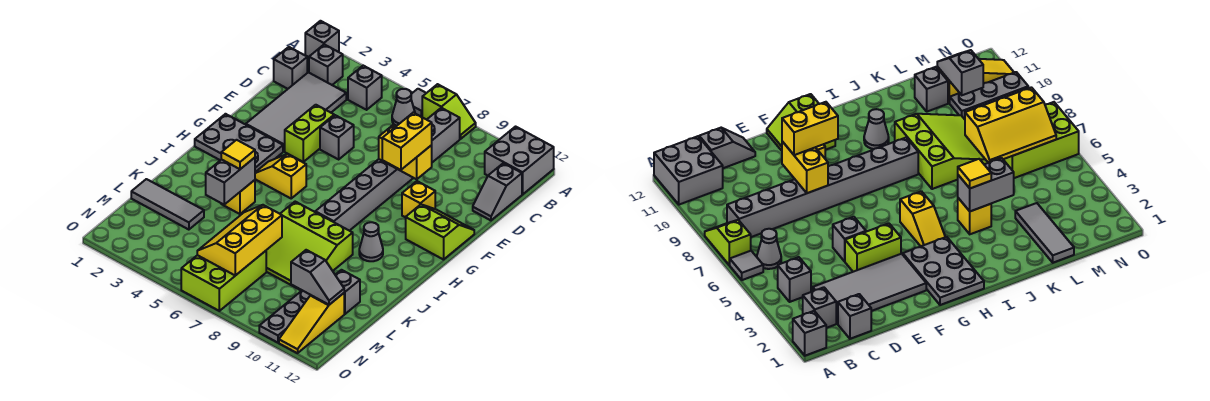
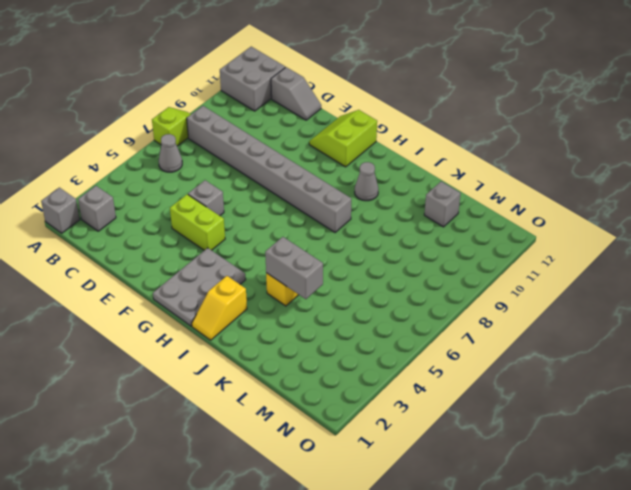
yellow 1x2 slope [192,276,247,340] -> yellow 1x2 slope moved to [255,154,306,198]
none -> grey 1x1 tile [411,89,426,117]
none -> grey 1x1 brick [348,66,382,110]
none -> grey 1x1 brick [274,47,307,89]
none -> grey 2x4 tile [246,72,346,151]

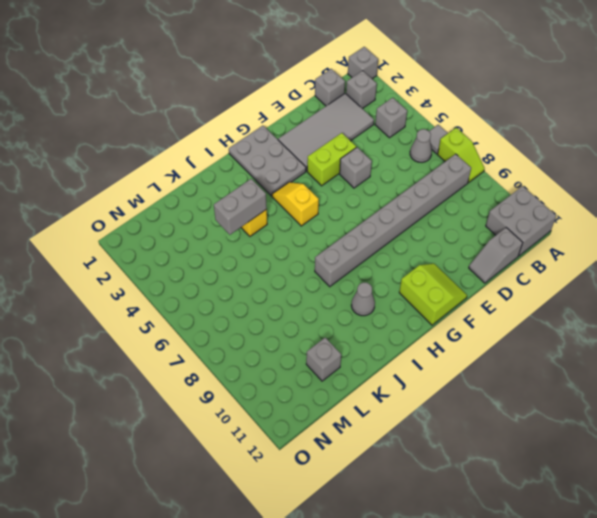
none -> yellow 1x1 brick [402,181,435,218]
none -> lime 3x3 slope [266,202,353,291]
none -> grey 1x3 tile [131,179,204,230]
none -> lime 2x3 brick [181,251,266,311]

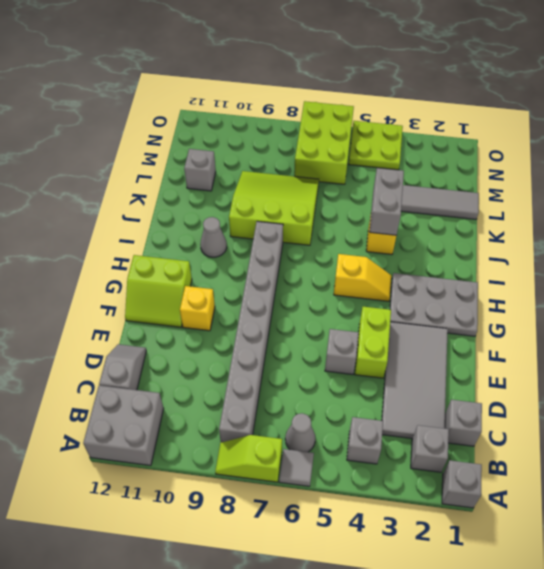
lime 2x2 plate [349,121,403,170] -> none
none -> grey 1x3 plate [259,290,310,343]
none -> yellow 1x3 slope [279,293,344,353]
none -> yellow 1x2 brick [379,124,432,179]
none -> yellow 2x3 slope [197,205,282,276]

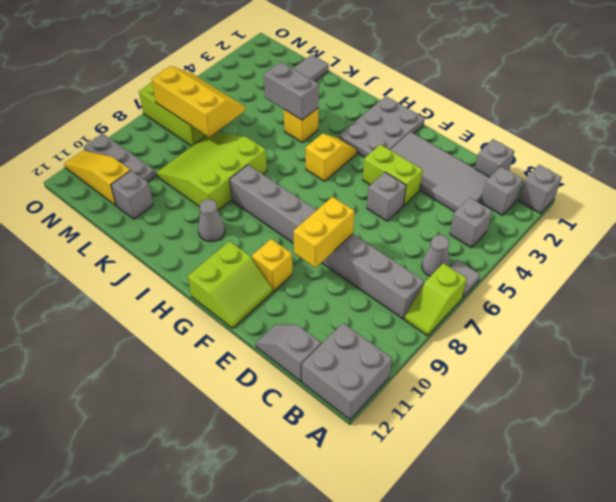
none -> grey 1x2 slope [291,250,344,305]
none -> yellow 1x2 brick [382,113,432,170]
none -> yellow 1x1 tile [221,140,255,169]

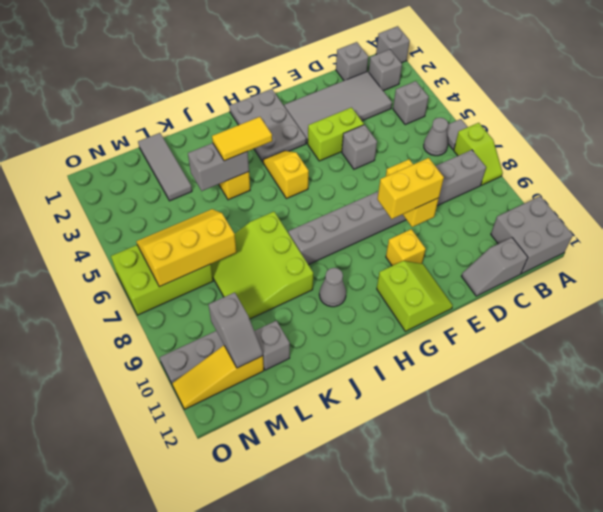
yellow 1x2 tile [212,117,272,161] -> yellow 1x1 tile [221,140,255,169]

